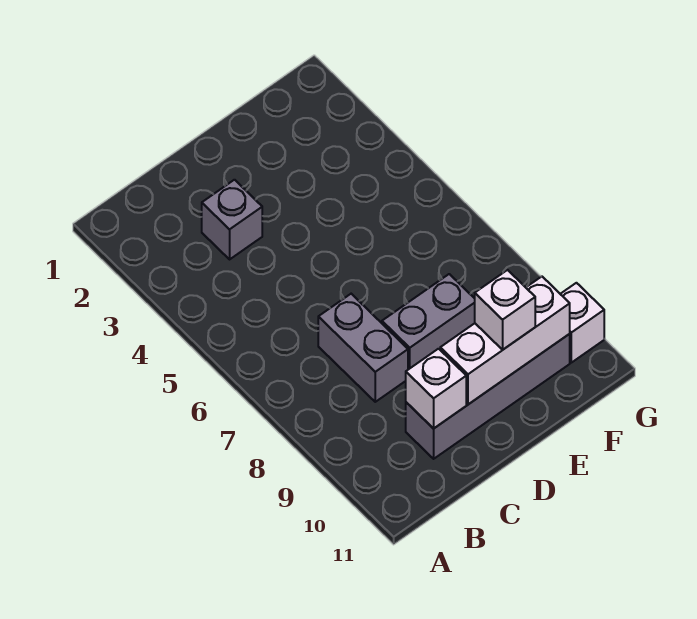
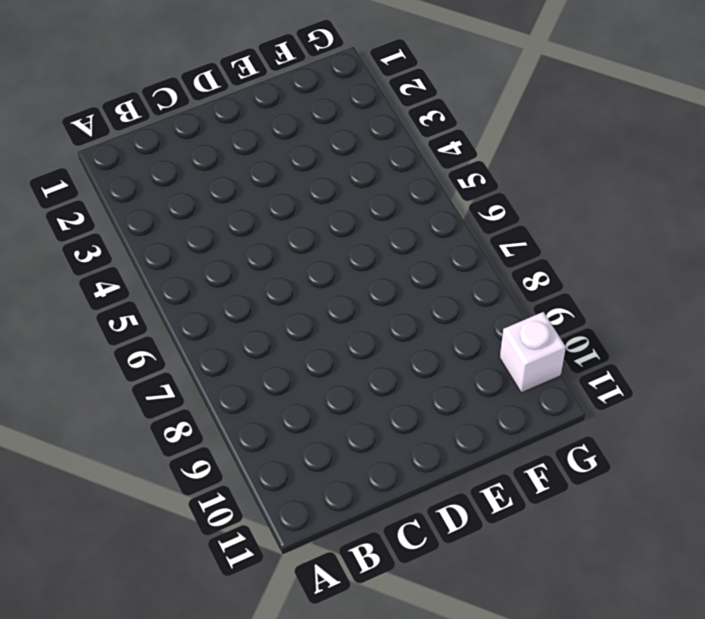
none -> grey 1x1 brick [202,180,262,259]
none -> grey 1x2 brick [318,294,408,402]

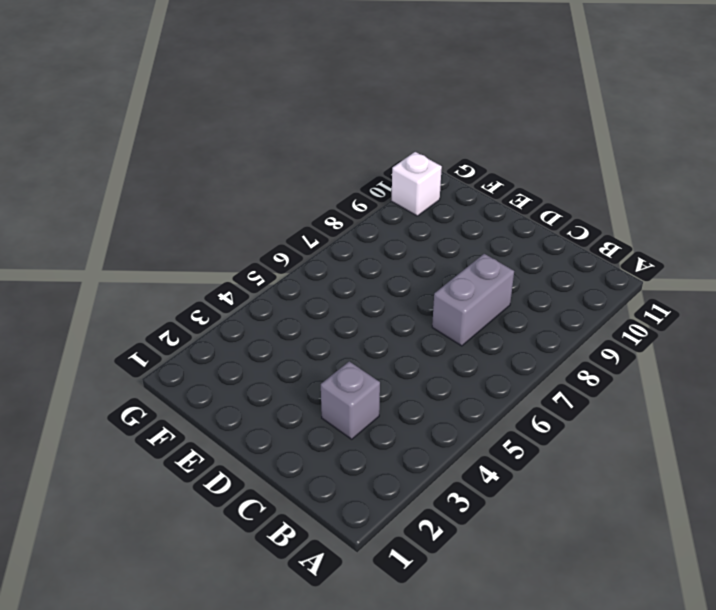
none -> grey 1x4 brick [406,334,570,459]
none -> grey 1x2 brick [382,274,475,370]

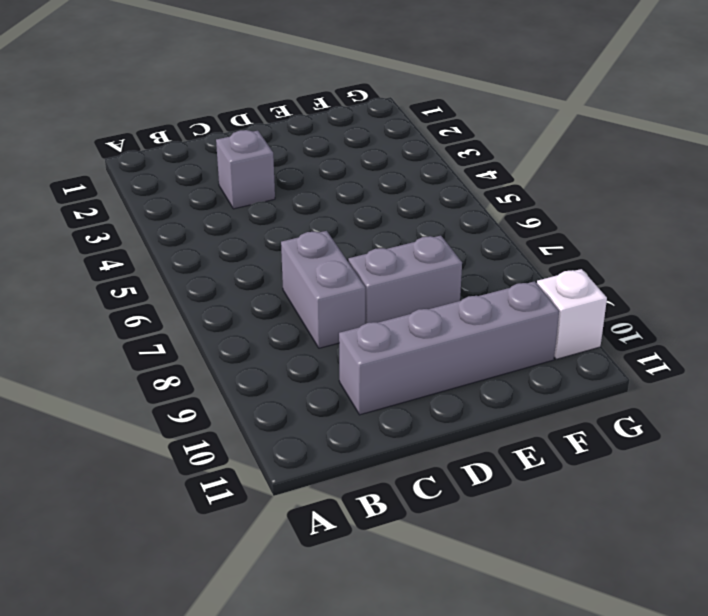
none -> white 1x1 brick [406,349,466,429]
none -> white 1x3 brick [440,277,570,404]

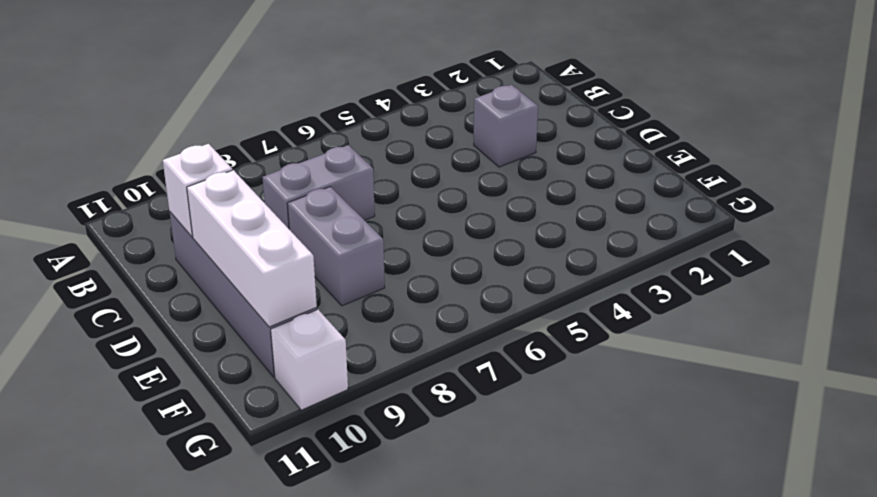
none -> white 1x1 brick [475,270,535,350]

